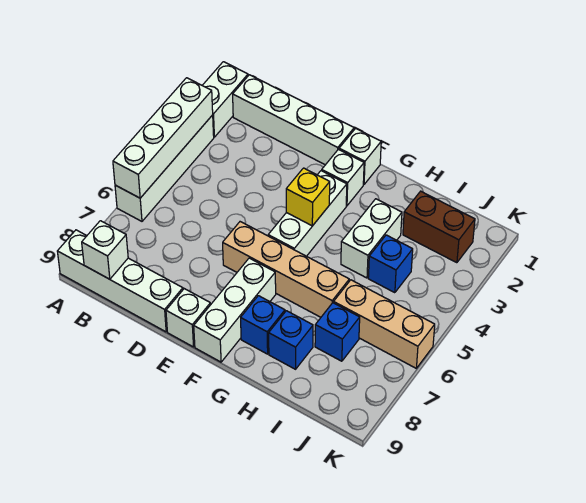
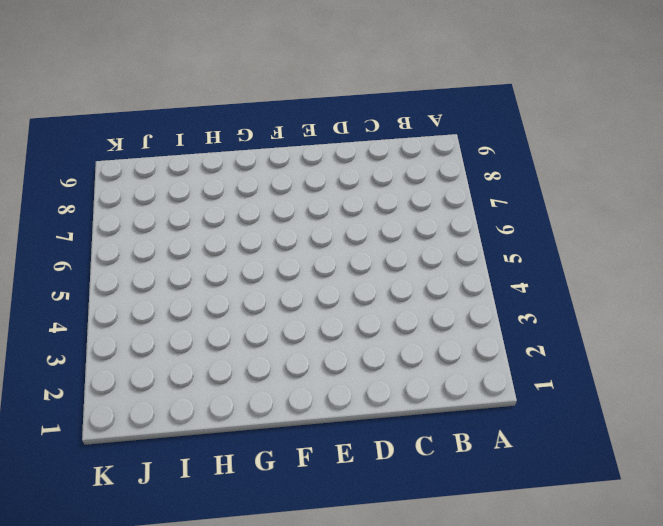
none -> white 1x2 brick [202,62,248,137]
none -> white 1x4 brick [115,115,214,221]
none -> white 1x4 brick [57,230,183,332]

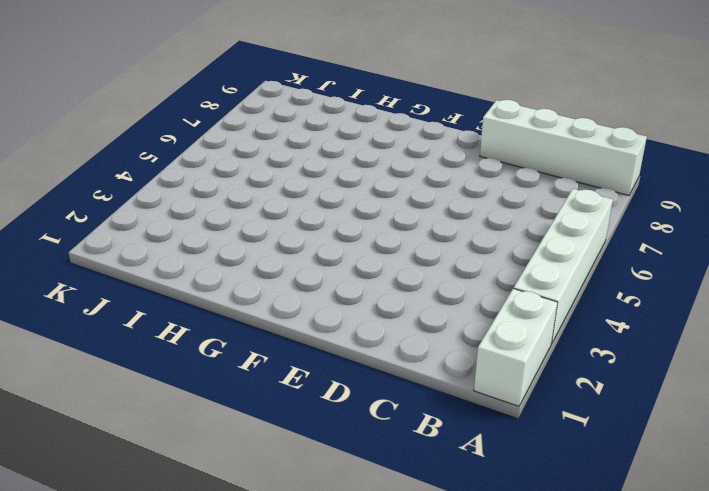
none -> white 1x4 brick [233,75,354,165]
none -> tan 1x4 brick [223,222,349,317]
none -> white 1x1 brick [166,289,211,347]

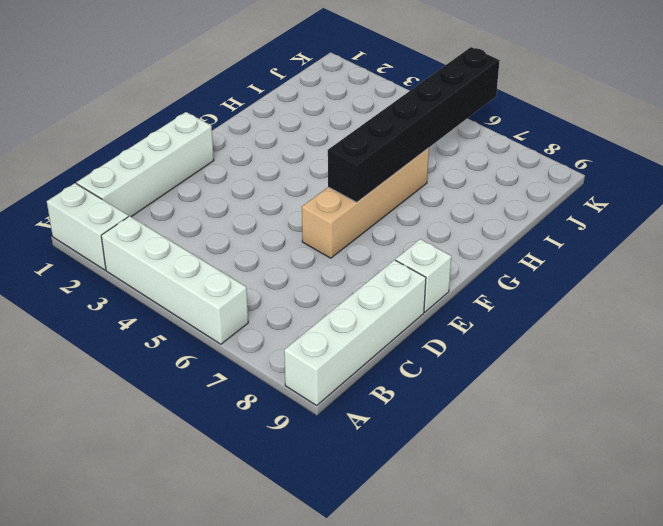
black 1x6 brick [328,47,500,202] -> none
none -> white 1x1 brick [339,128,381,184]
none -> white 1x1 brick [322,149,364,206]
none -> white 1x3 brick [268,171,347,256]

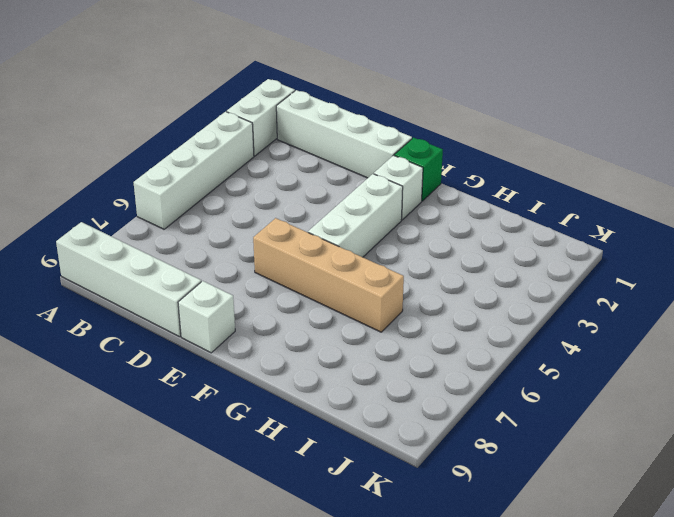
green 1x1 brick [394,138,443,201] -> white 1x1 brick [339,128,381,184]
none -> white 1x3 brick [194,258,276,362]
none -> blue 1x1 brick [241,296,285,354]
none -> white 1x2 brick [341,199,402,278]

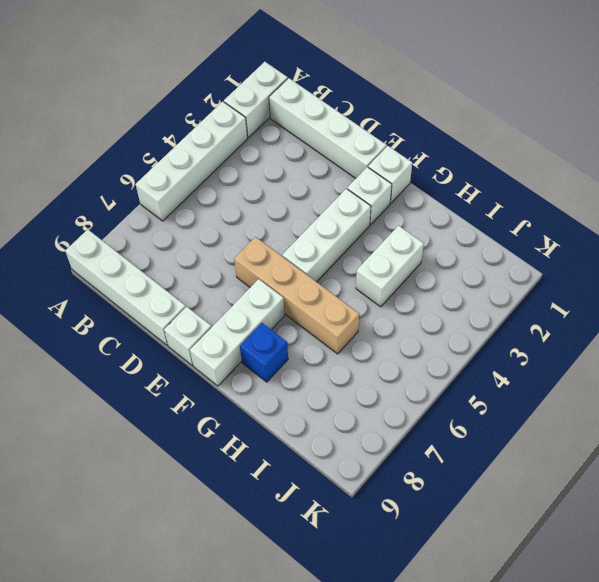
none -> blue 1x1 brick [269,311,313,369]
none -> brown 1x2 brick [403,191,475,263]
none -> blue 1x1 brick [368,235,413,293]

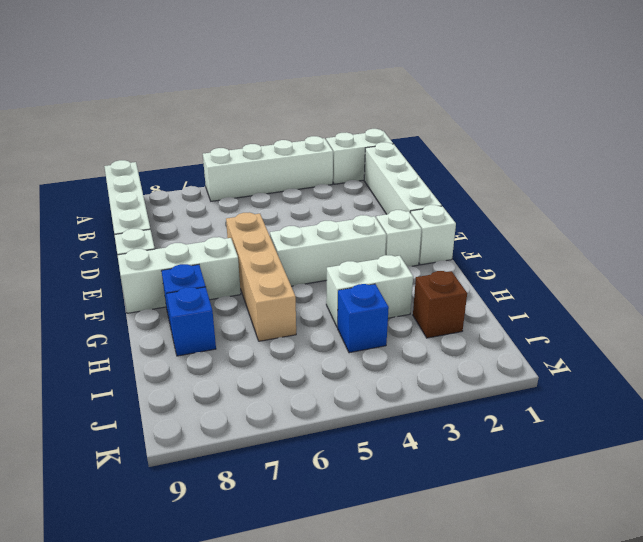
brown 1x1 brick [413,271,467,338] -> brown 1x2 brick [403,191,475,263]
none -> tan 1x3 brick [334,280,435,368]
none -> blue 1x1 brick [315,303,360,361]
none -> white 1x4 brick [113,78,213,198]

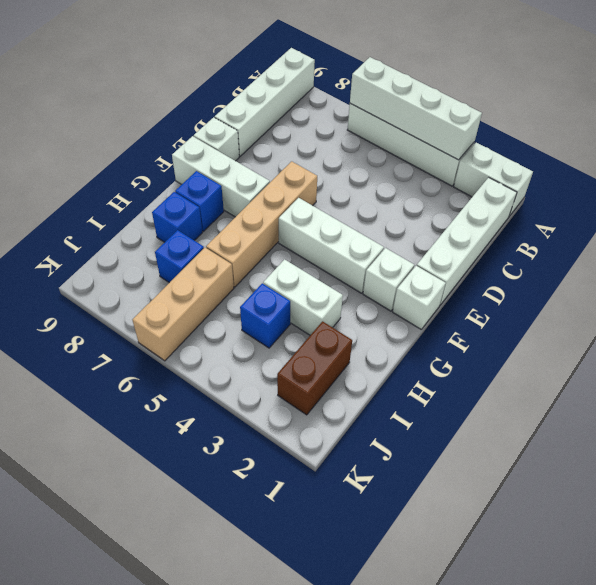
none -> white 1x1 brick [82,221,128,279]
none -> yellow 1x1 brick [286,168,330,226]

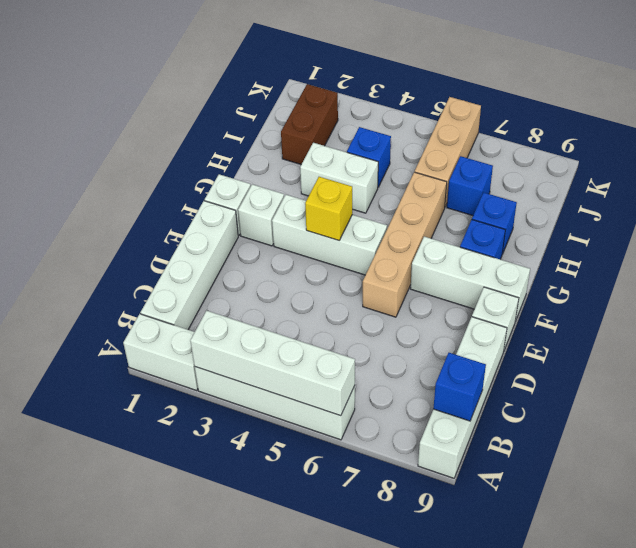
blue 1x1 brick [433,353,486,421] -> white 1x1 brick [82,221,128,279]

